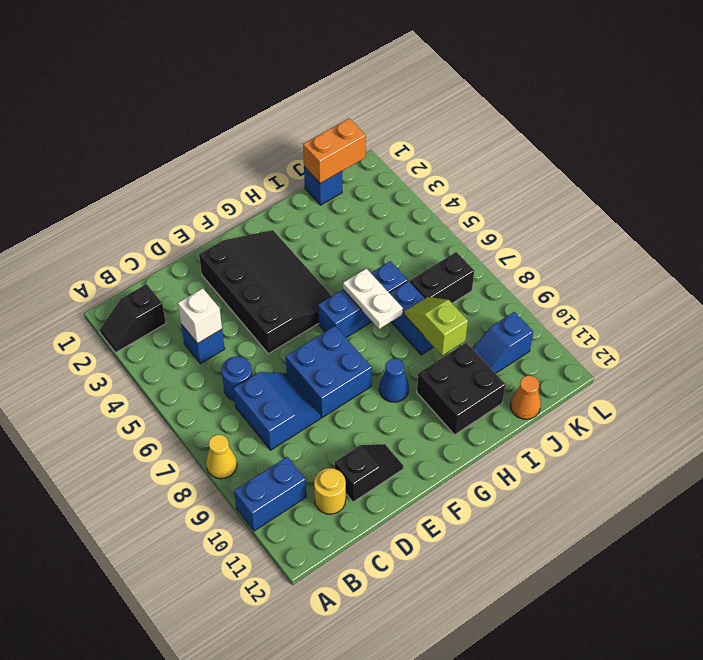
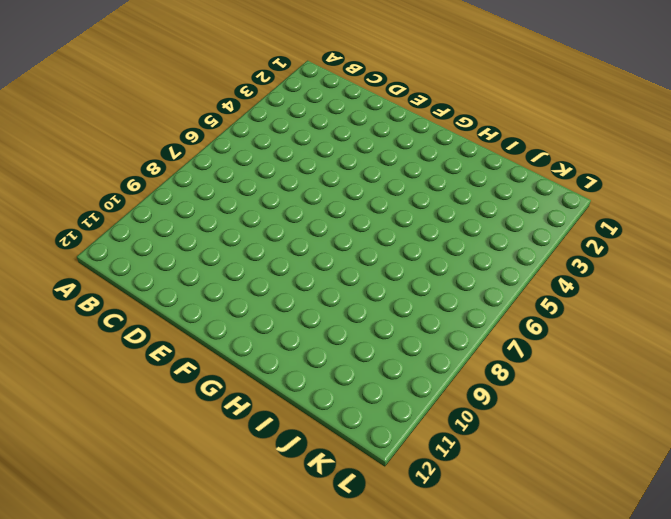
none -> black 1x2 slope [100,284,166,353]
none -> yellow 1x1 cone [206,435,237,479]
none -> blue 1x2 brick [234,457,306,531]

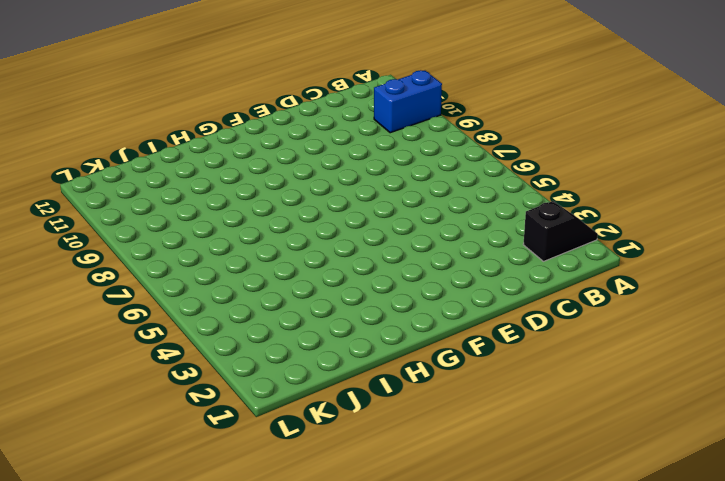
none -> yellow 1x1 cone [206,435,237,479]
none -> blue 1x1 brick [181,324,225,364]
none -> blue 1x1 round brick [222,356,252,401]

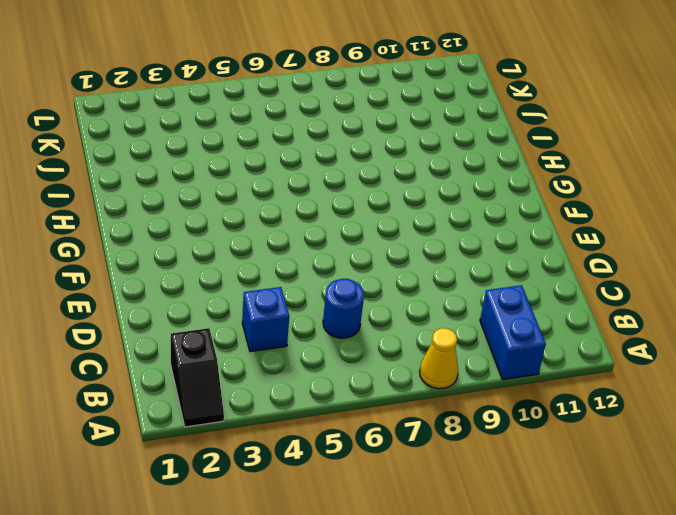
none -> blue 2x2 slope [233,372,321,450]
none -> yellow 1x1 round brick [314,468,346,514]
none -> black 1x2 slope [335,444,404,502]

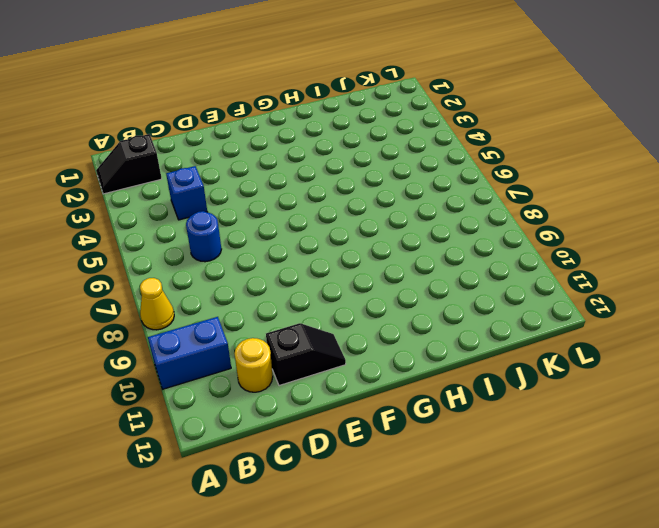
none -> blue 2x2 slope [233,372,321,450]
none -> black 3x4 slope [199,230,332,354]
none -> blue 2x2 brick [286,326,372,418]

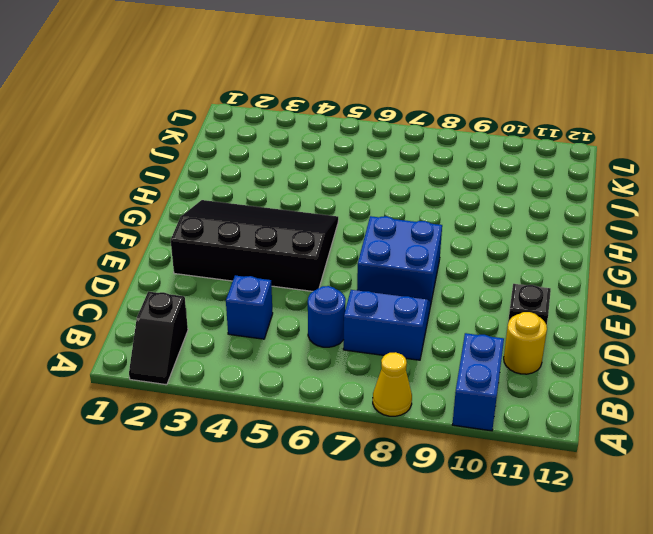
none -> blue 1x3 brick [318,261,408,338]
none -> blue 1x1 cone [379,359,409,402]
none -> black 2x2 brick [417,342,505,435]

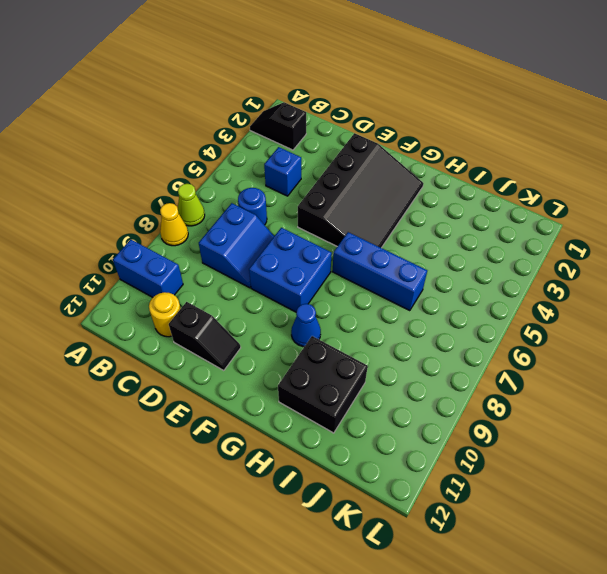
lime 1x1 cone [178,184,205,226] -> none
none -> blue 1x2 brick [390,281,433,355]
none -> blue 1x1 brick [304,167,342,205]
none -> black 1x2 brick [410,252,474,303]

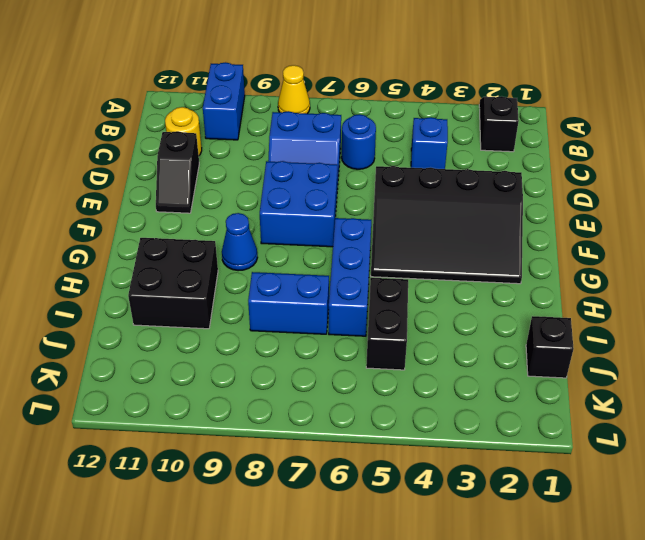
black 1x2 brick [366,278,408,370] -> black 1x2 brick moved to [410,252,474,303]
black 1x1 brick [526,316,574,378] -> blue 1x1 brick [304,167,342,205]
none -> blue 1x2 slope [473,312,533,373]
none -> orange 1x1 cone [510,376,541,419]
none -> white 1x1 brick [178,288,222,344]

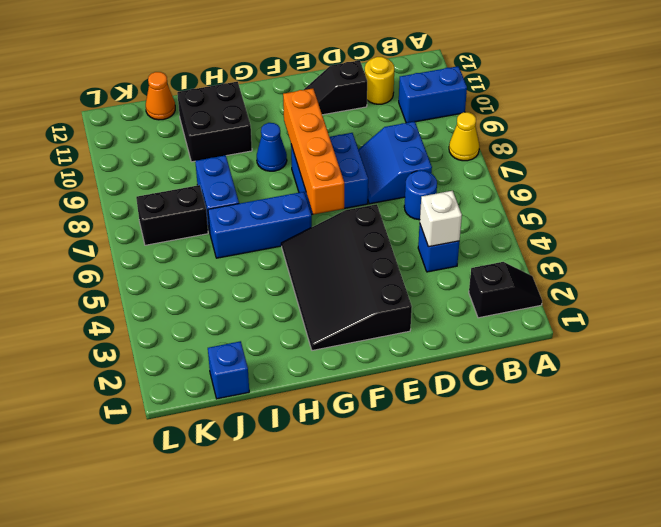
orange 1x4 brick [283,88,344,215] -> none
none -> blue 1x2 slope [473,312,533,373]
none -> white 1x2 plate [343,268,403,329]
none -> lime 1x2 slope [405,297,468,356]

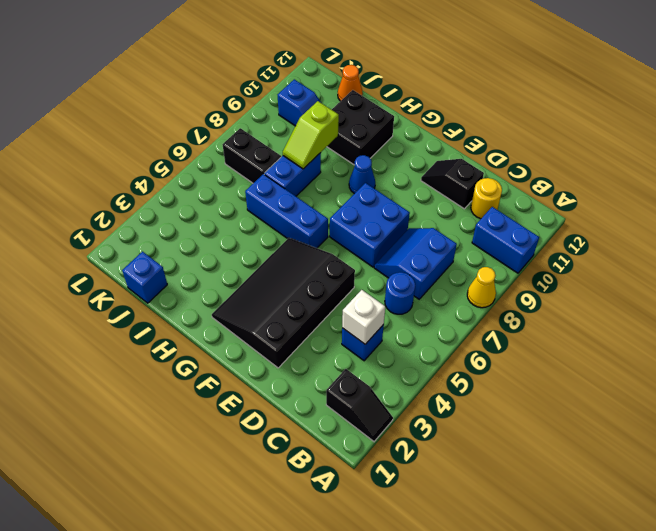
none -> white 1x2 plate [343,268,403,329]
none -> orange 1x2 brick [303,118,366,183]

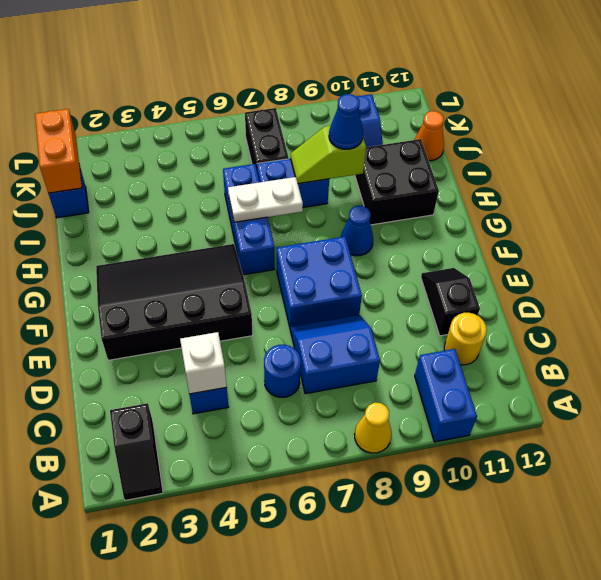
blue 1x1 cone [329,94,363,149] -> none

